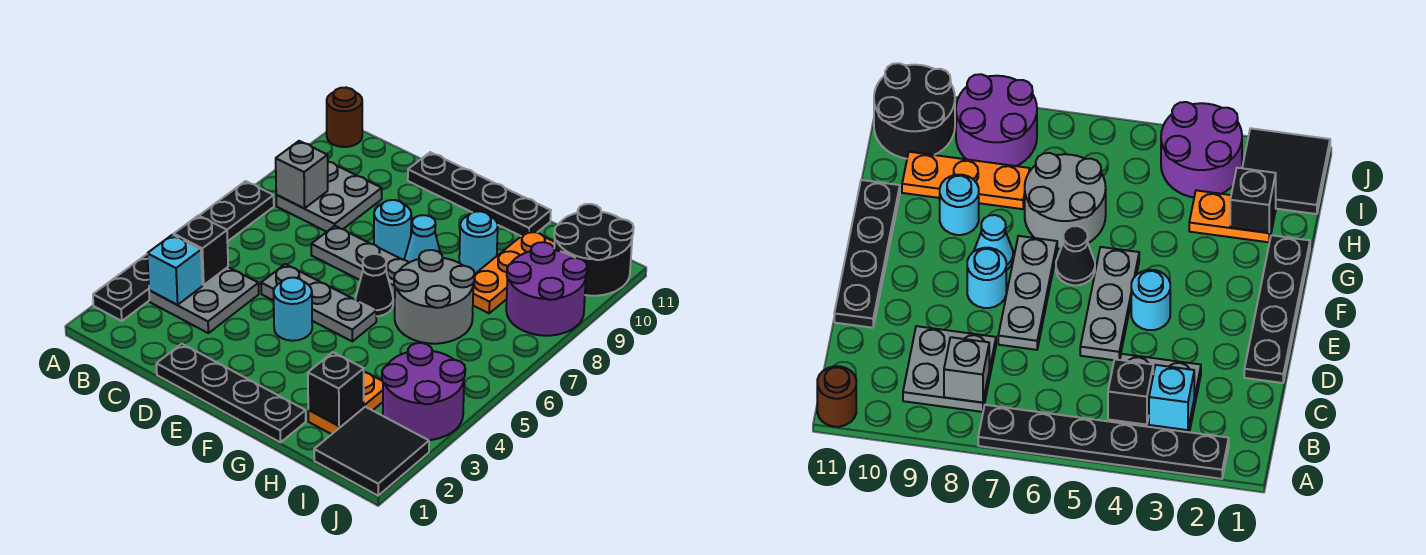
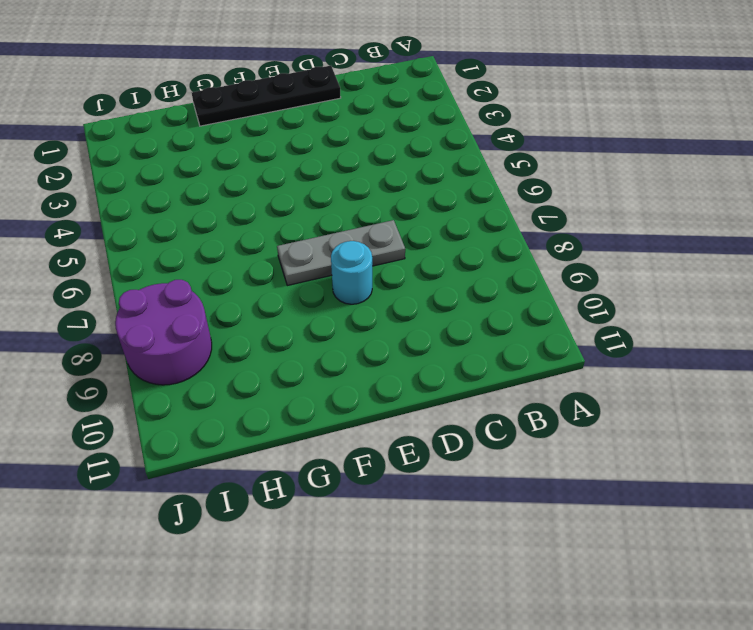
none -> black 1x6 plate [93,181,274,321]
none -> brown 1x1 round brick [327,88,362,147]
none -> grey 2x2 plate [149,267,259,333]

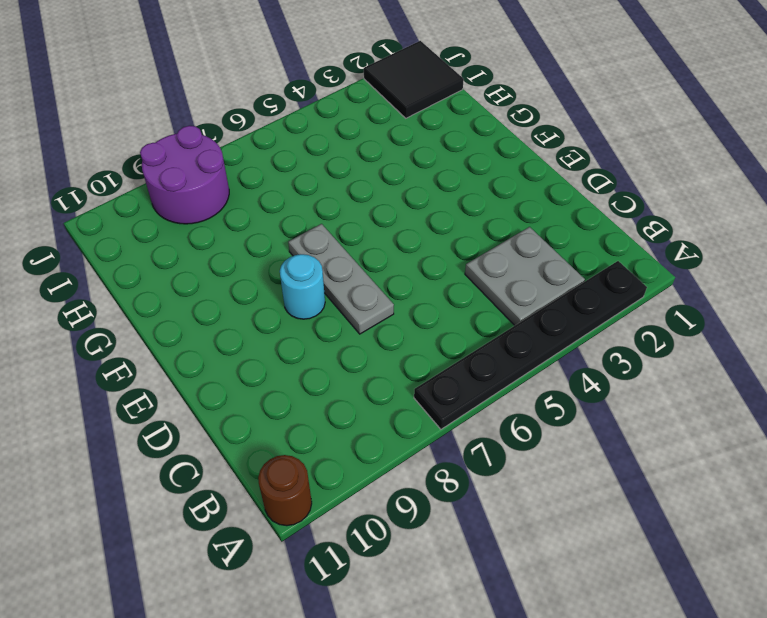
none -> grey 2x2 plate [276,162,382,232]
none -> black 1x4 plate [156,344,306,442]
none -> grey 1x3 plate [261,264,376,341]

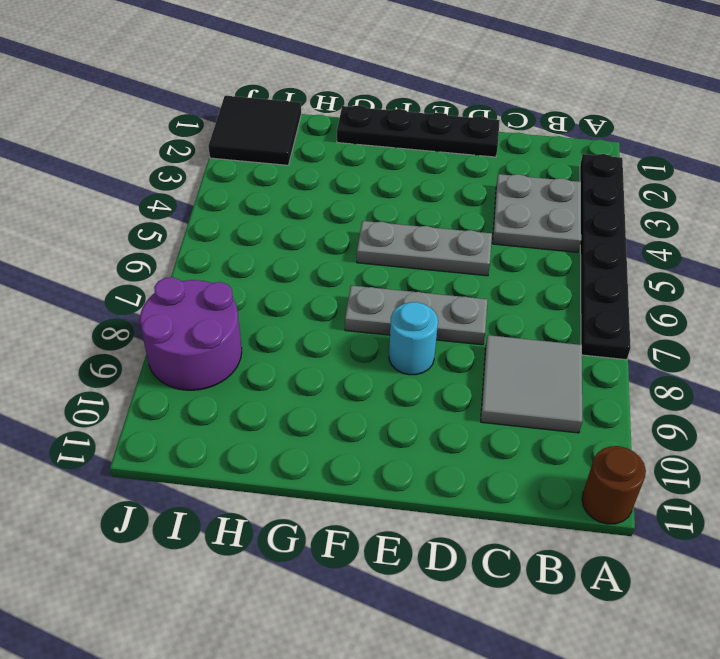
grey 2x2 tile [481,335,582,433] -> grey 2x2 plate [276,162,382,232]
none -> black 1x4 plate [408,152,551,236]
none -> cyan 1x1 round brick [273,278,312,341]
none -> black 1x1 cone [355,254,393,316]

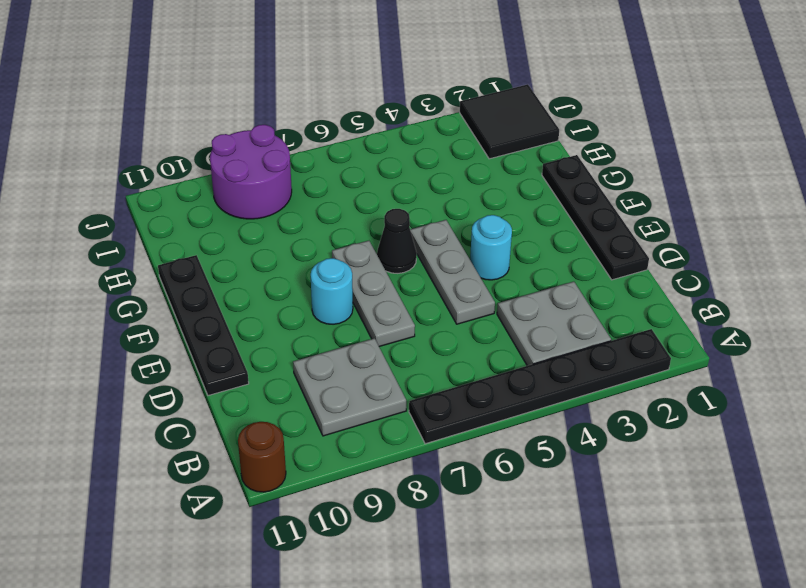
none -> cyan 1x1 cone [405,215,440,263]
none -> grey 2x2 round brick [394,250,475,344]
none -> cyan 1x1 round brick [459,211,498,273]

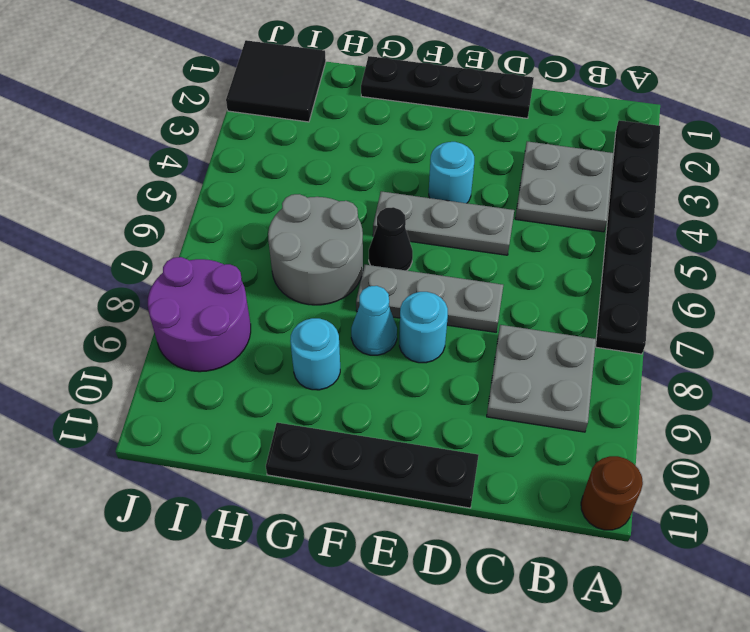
none -> orange 1x2 plate [308,372,383,434]
none -> orange 1x3 plate [473,230,555,313]
none -> purple 2x2 round brick [382,343,465,440]

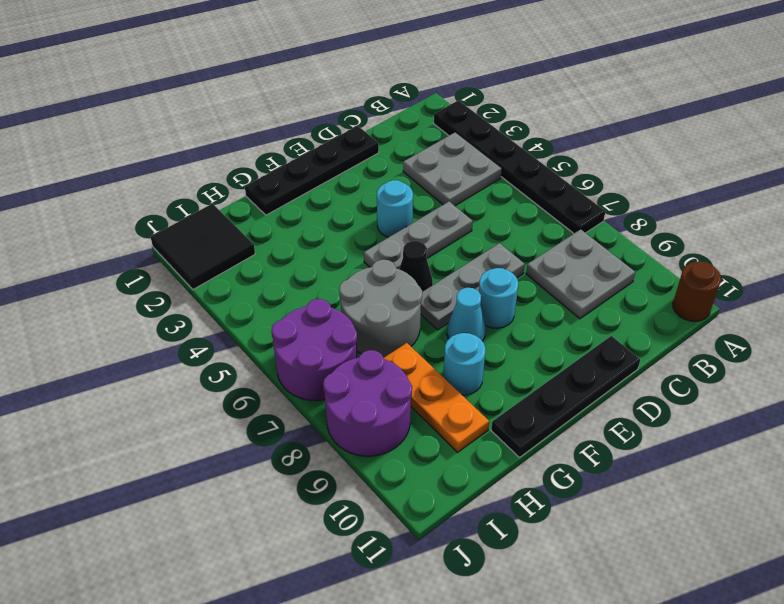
purple 2x2 round brick [271,299,357,401] -> purple 2x2 round brick moved to [382,343,465,440]
none -> orange 1x2 plate [308,372,383,434]
none -> black 2x2 round brick [554,204,634,296]
none -> cyan 1x1 brick [147,235,202,305]

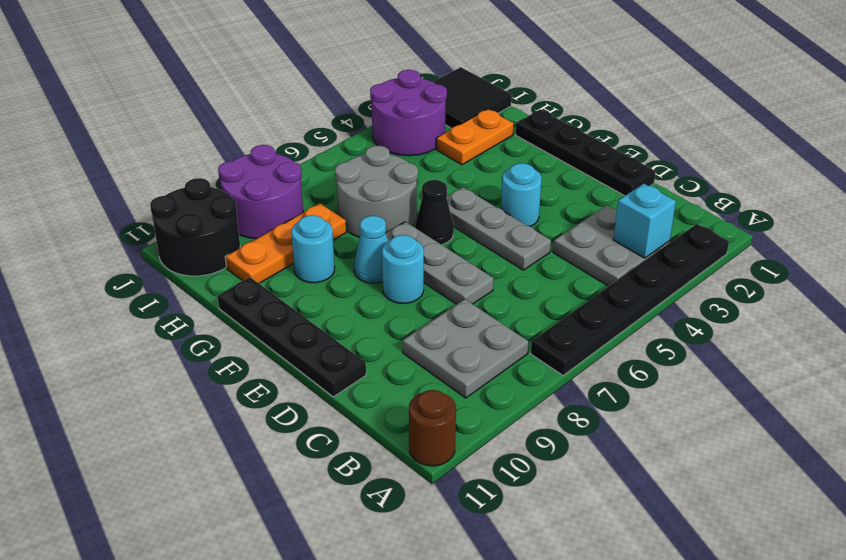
none -> black 1x1 brick [174,215,228,285]
none -> grey 1x1 brick [276,141,328,208]
none -> black 1x1 brick [308,352,364,426]

